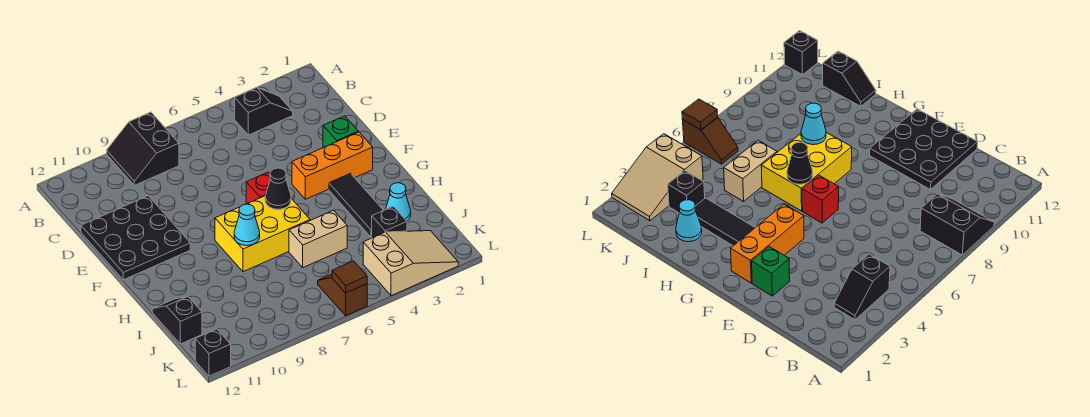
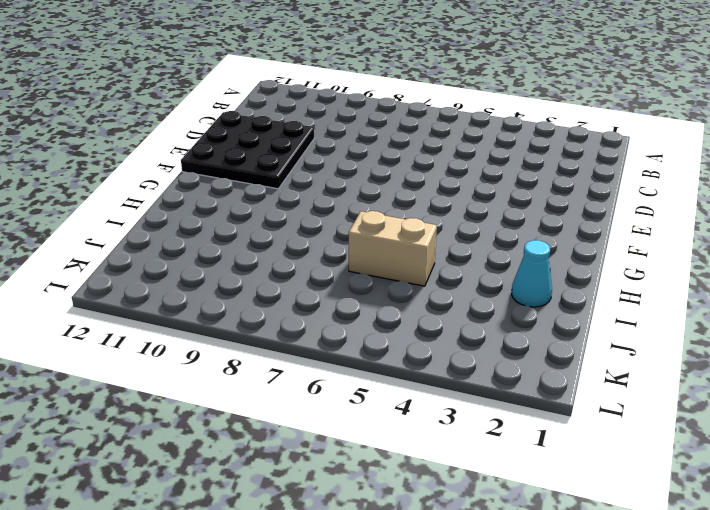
none -> black 2x2 slope [107,112,179,185]
none -> black 1x2 slope [235,88,293,135]
none -> green 1x1 brick [323,116,358,148]

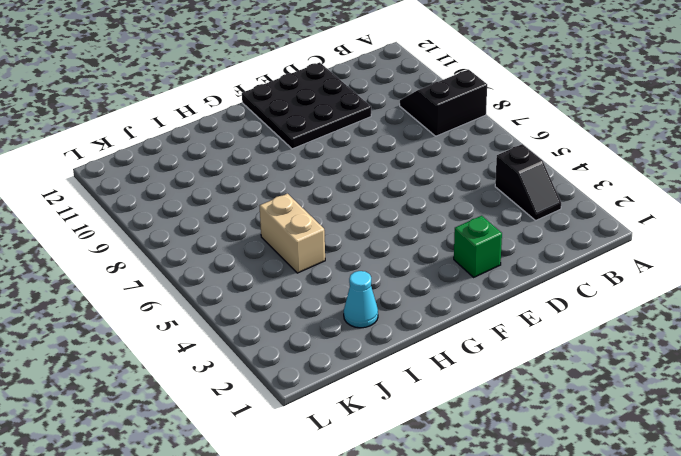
none -> orange 1x3 brick [292,132,373,199]
none -> red 1x1 brick [246,172,270,204]
none -> black 1x3 tile [329,173,384,237]

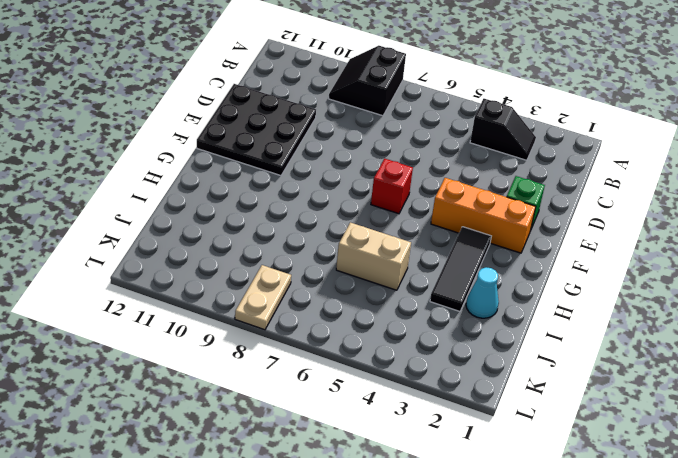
tan 1x2 plate [235,265,291,330] -> none
none -> yellow 2x3 brick [215,196,310,272]
none -> black 1x2 slope [152,296,202,344]
none -> black 1x1 brick [372,206,407,238]

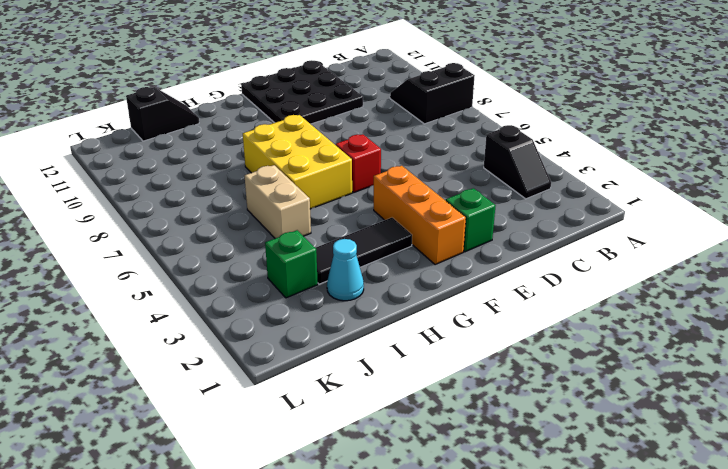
green 1x1 brick [265,230,318,298] -> black 1x1 brick [372,206,407,238]
none -> tan 2x3 slope [363,231,458,296]
none -> brown 1x2 slope [318,274,367,316]
none -> black 1x1 brick [195,329,231,376]

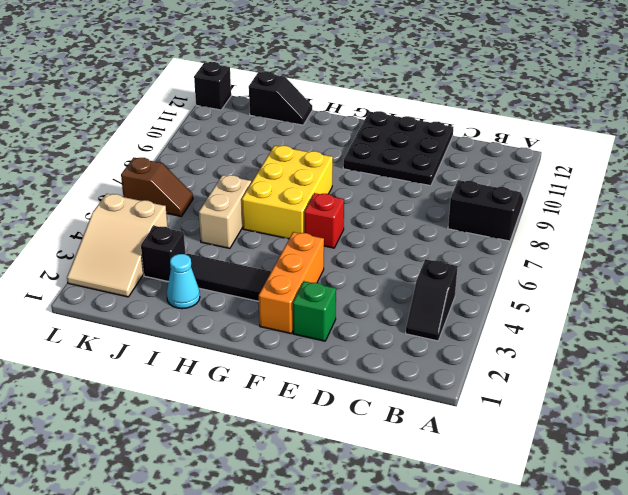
none -> black 1x1 cone [265,168,291,209]
none -> cyan 1x1 cone [234,204,260,246]
none -> brown 1x1 tile [332,261,367,293]

